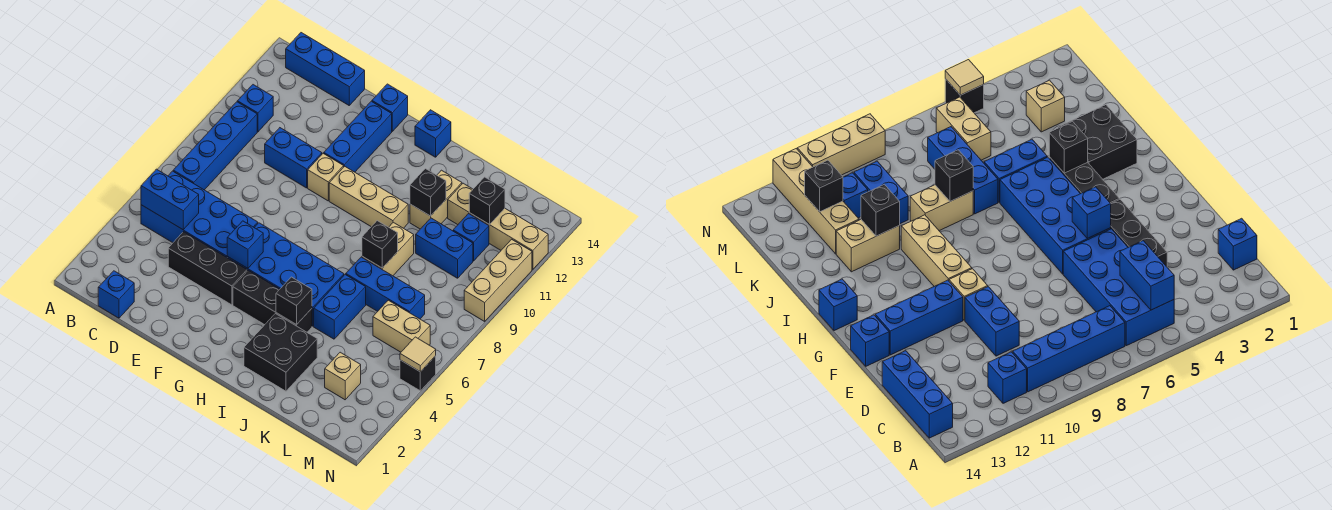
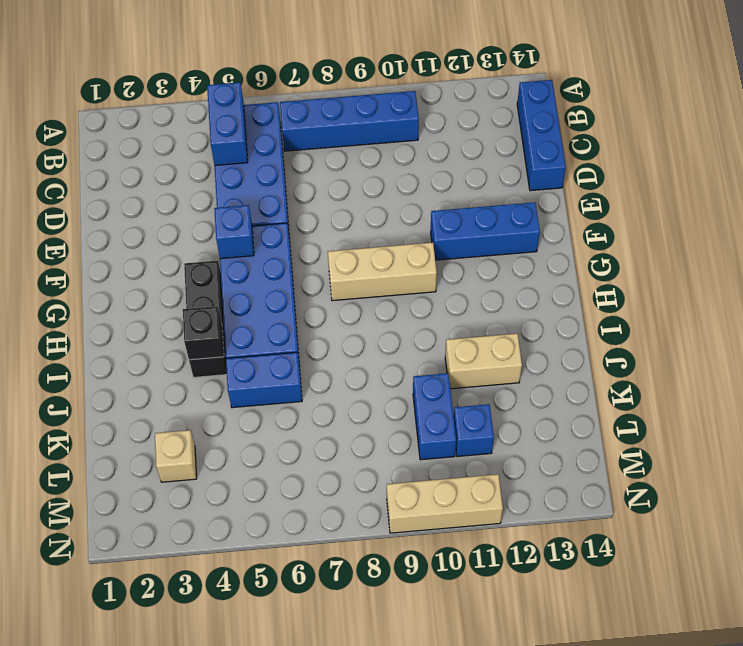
tan 1x3 brick [328,243,437,301] -> tan 1x3 brick turned to [329,166,408,228]
none -> blue 1x1 brick [237,85,273,132]
none -> blue 1x1 brick [98,271,134,318]
none -> black 1x3 brick [168,232,247,305]
none -> blue 1x2 brick [265,128,322,188]

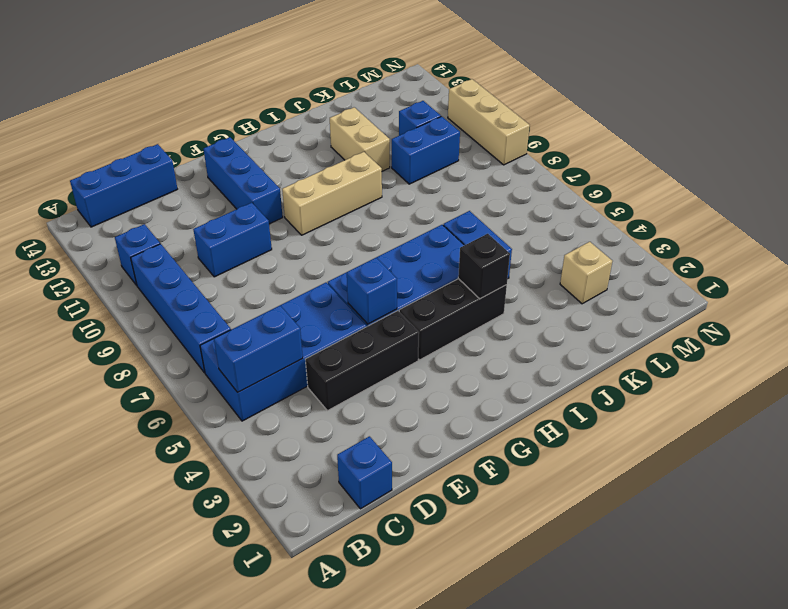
none -> tan 1x1 brick [308,153,344,201]
none -> blue 1x1 brick [372,84,408,131]
none -> blue 1x1 brick [415,110,451,157]
none -> black 2x2 brick [244,314,317,391]

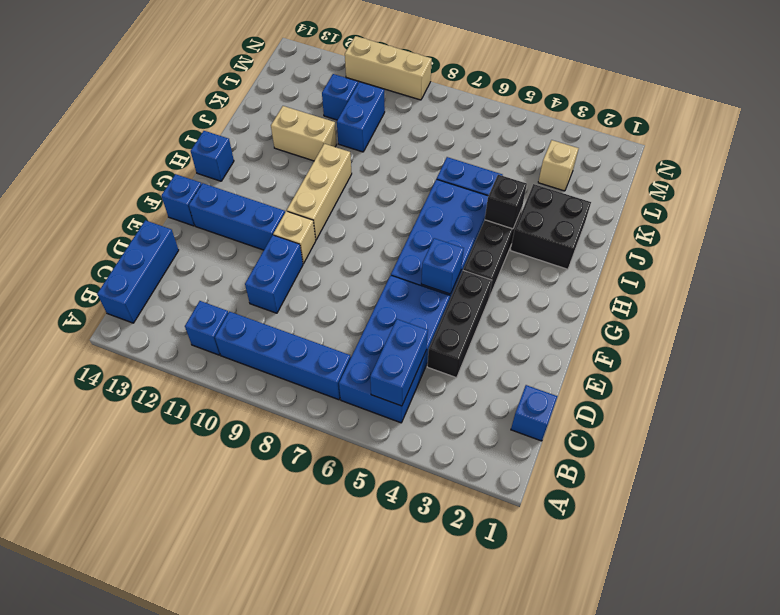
none -> blue 1x3 brick [346,257,425,319]
none -> tan 1x2 brick [362,222,414,276]
none -> tan 1x4 brick [448,183,548,269]
none -> tan 1x2 brick [373,300,430,352]

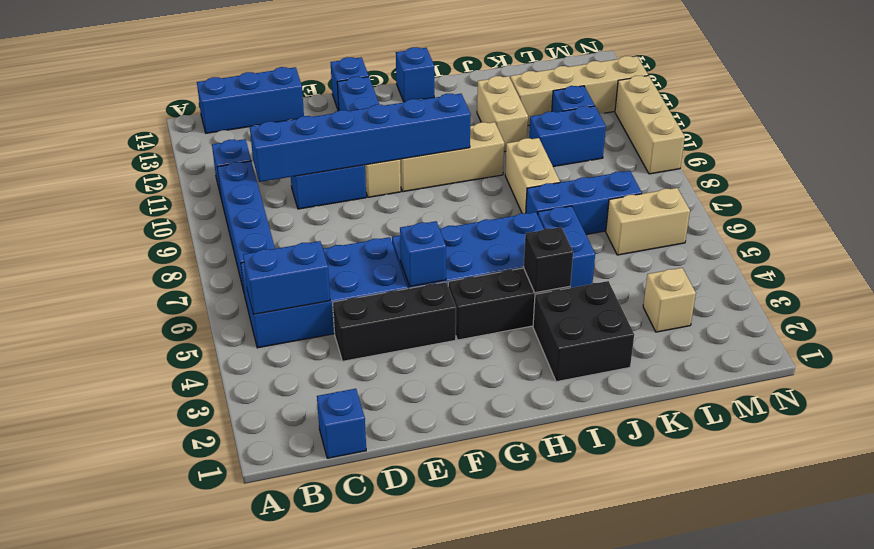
blue 1x6 brick [250,94,471,182] -> none
none -> black 1x1 brick [400,356,436,391]
none -> black 1x1 brick [362,221,398,268]
none -> black 1x1 brick [410,169,446,216]
none -> black 1x1 brick [469,177,505,225]

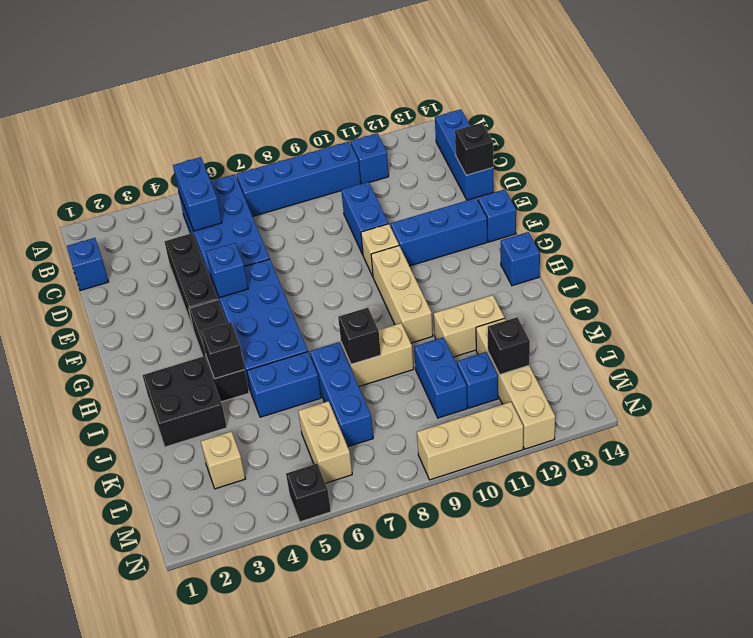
black 1x1 brick [455,123,493,175] -> black 1x1 brick moved to [410,169,446,216]
none -> tan 1x1 tile [400,337,436,372]

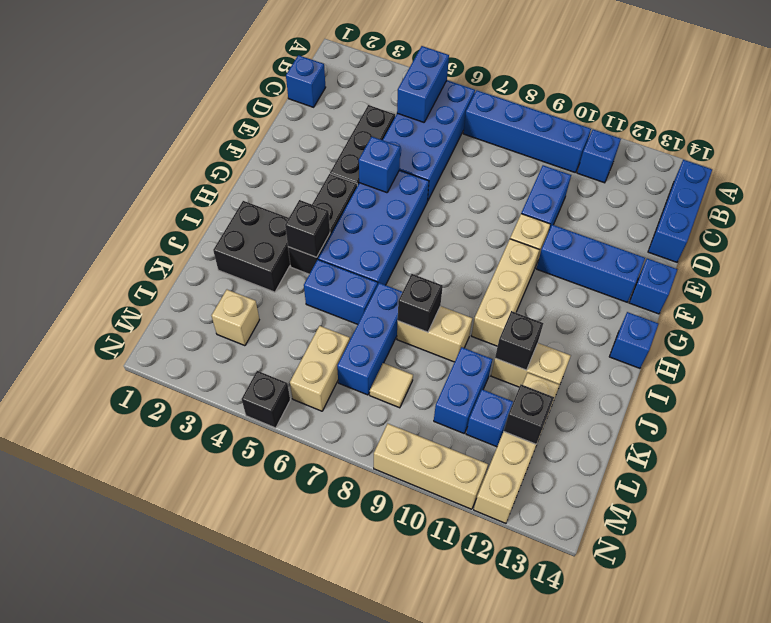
tan 1x1 tile [370,363,413,408] -> tan 1x1 tile moved to [400,337,436,372]

